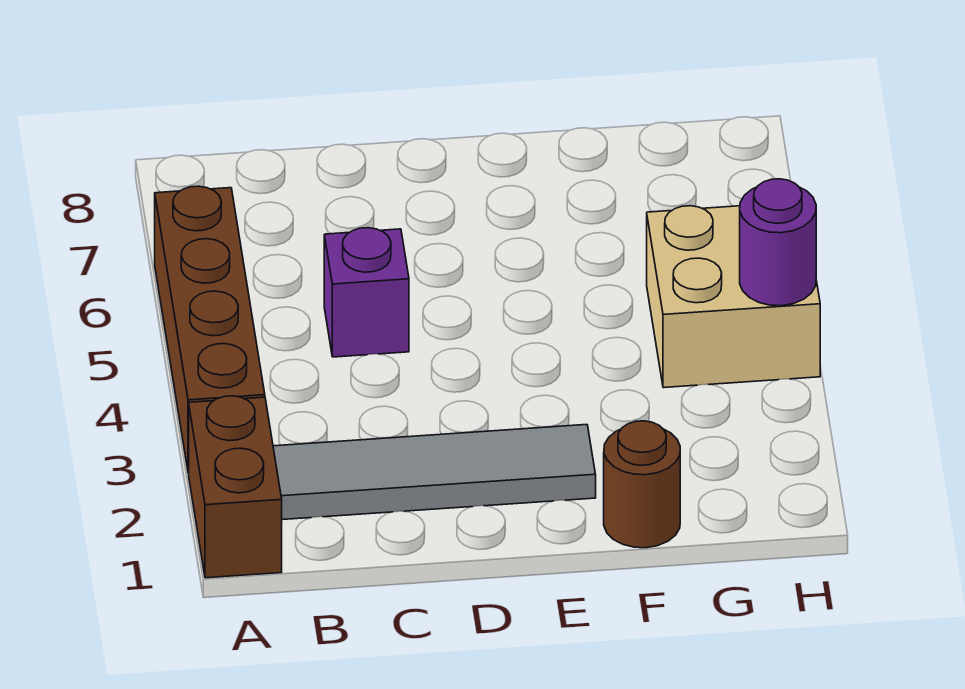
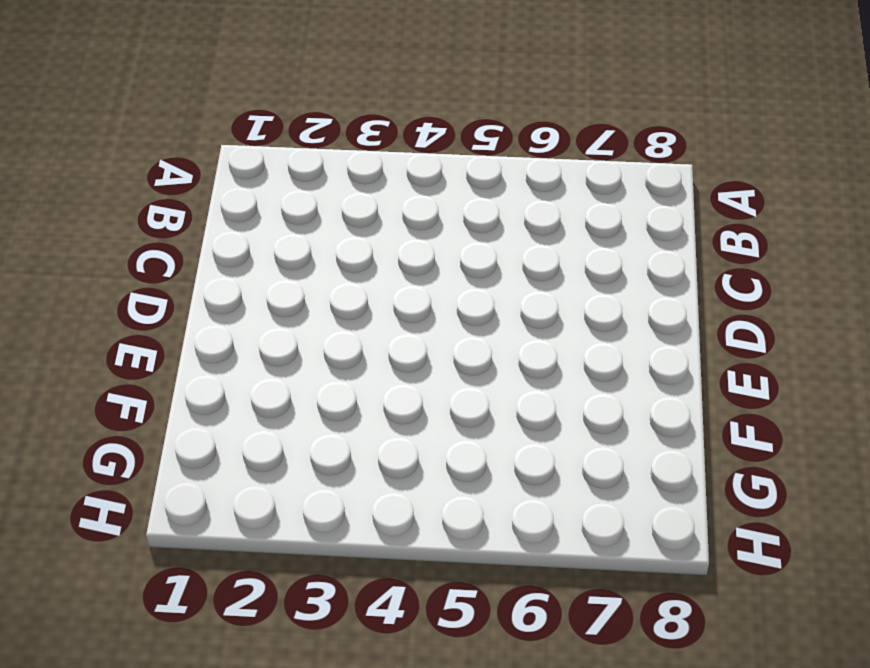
none -> brown 1x2 brick [189,396,282,578]
none -> brown 1x4 brick [155,186,265,473]

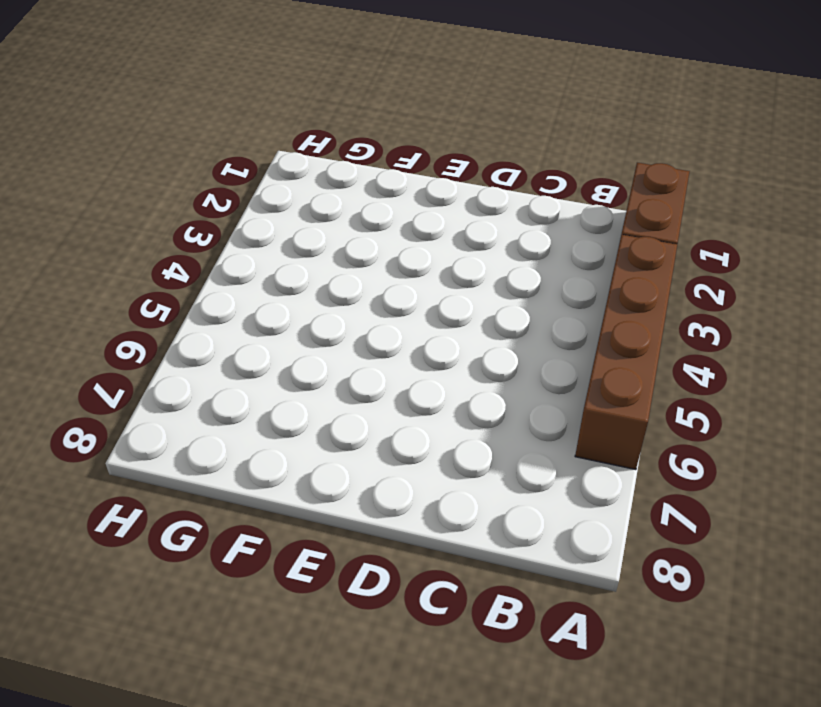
none -> grey 1x4 tile [273,425,596,520]
none -> purple 1x1 brick [324,228,409,357]

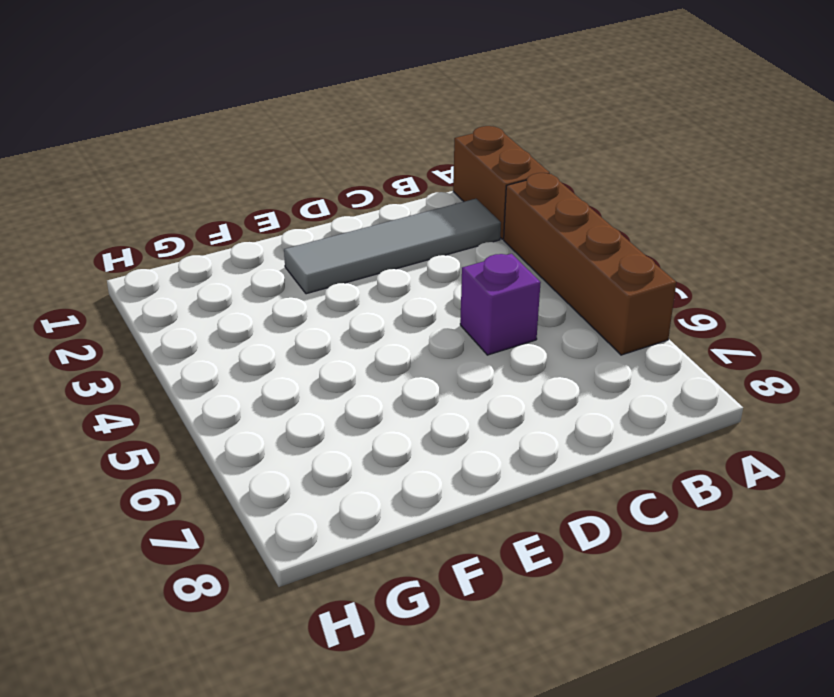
none -> brown 1x1 round brick [604,421,680,548]
none -> tan 2x2 brick [647,206,820,388]

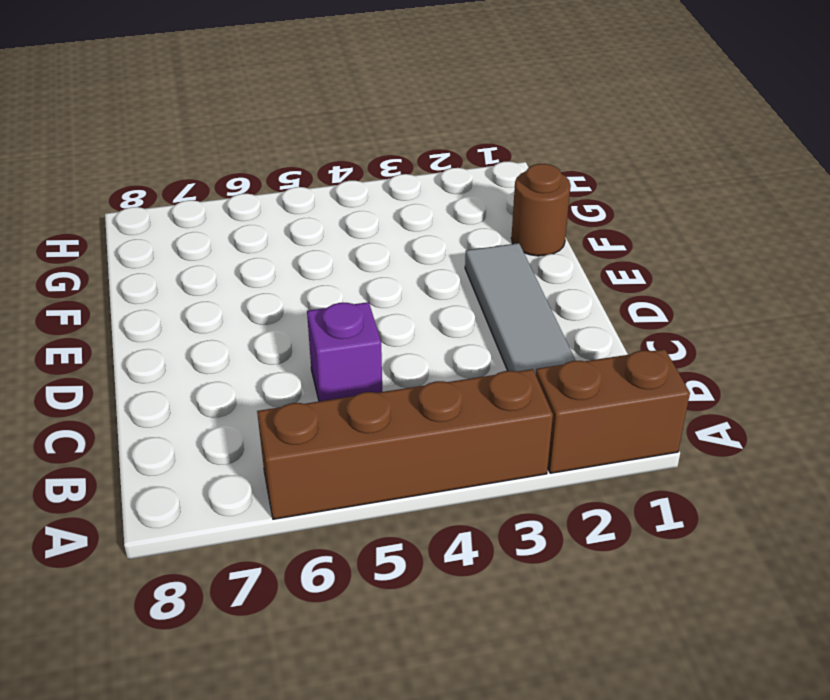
none -> tan 2x2 brick [647,206,820,388]
none -> purple 1x1 round brick [740,179,816,306]

